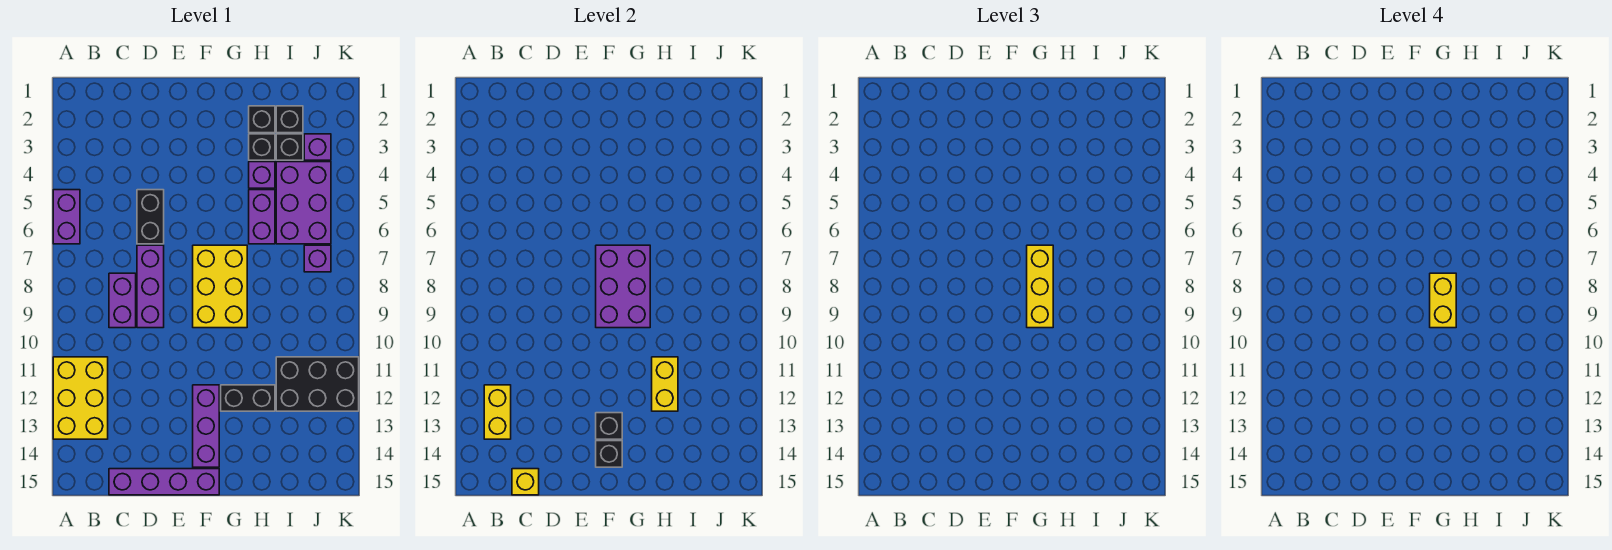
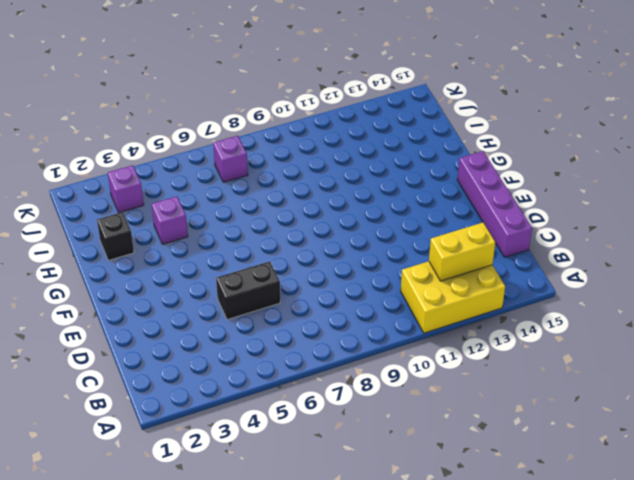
none -> purple 1x2 brick [53,190,80,244]
none -> purple 1x2 brick [109,273,136,328]
none -> purple 1x3 brick [137,245,164,328]

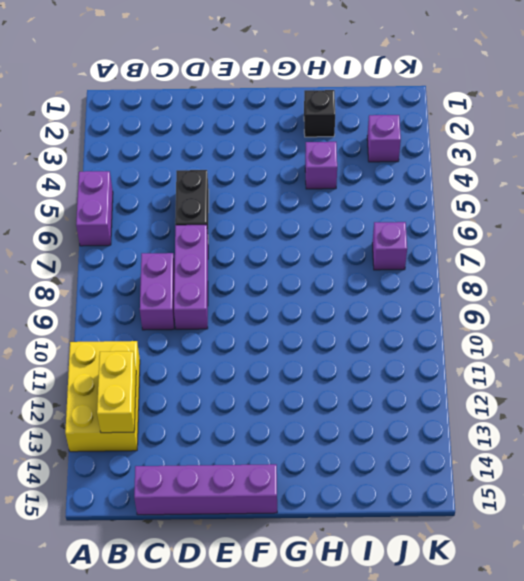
none -> yellow 2x3 brick [193,245,247,328]
none -> purple 1x3 brick [193,385,219,467]
none -> black 1x2 brick [221,385,275,411]

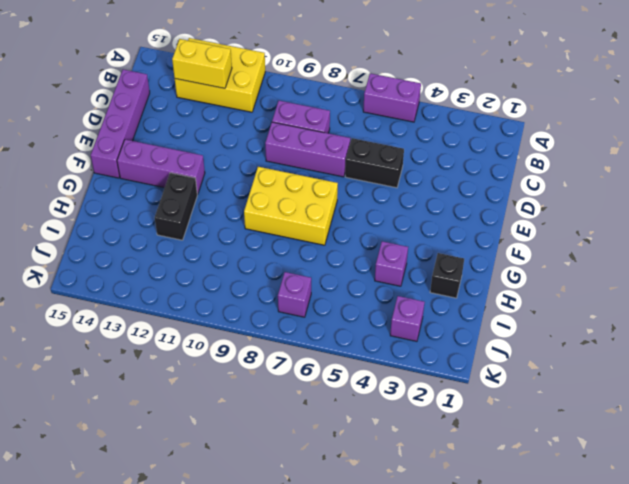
none -> black 1x1 brick [249,134,275,160]
none -> purple 1x2 brick [249,190,275,244]
none -> black 1x1 brick [276,106,303,133]

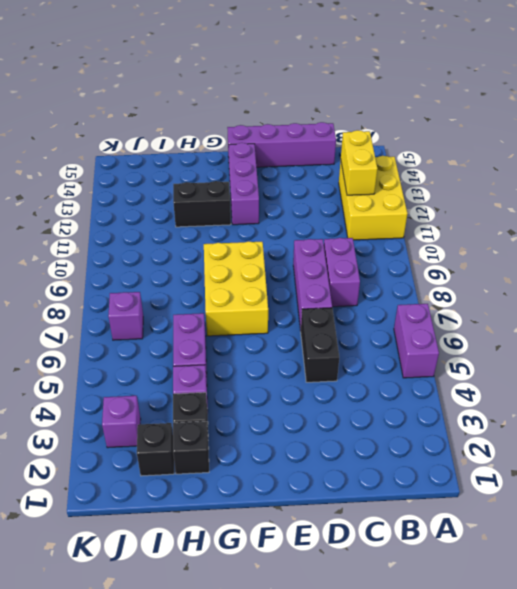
none -> black 1x1 brick [276,134,303,160]
none -> purple 2x3 brick [276,162,331,244]
none -> black 2x3 brick [276,357,359,411]

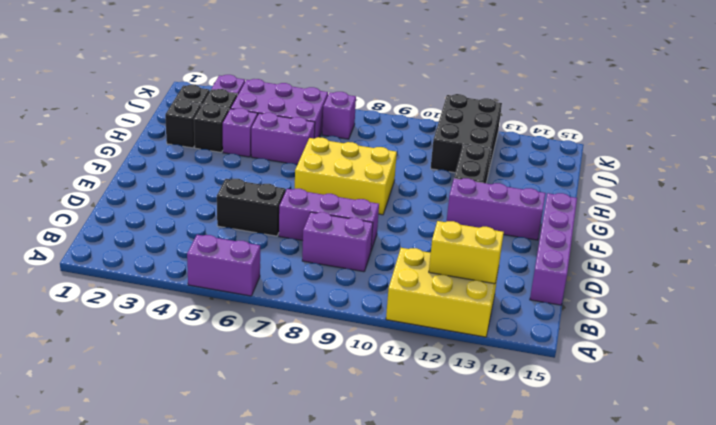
none -> yellow 1x1 brick [512,469,539,495]
none -> purple 2x3 brick [596,245,650,328]
none -> black 1x1 brick [596,413,622,439]

